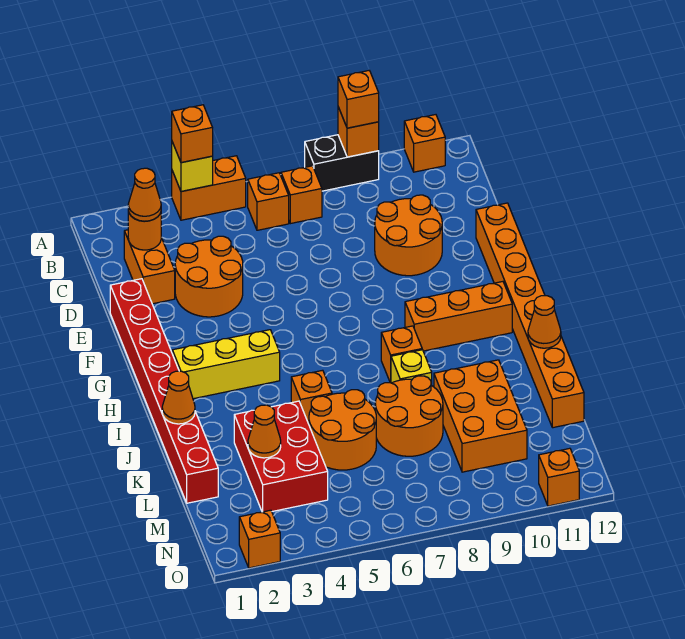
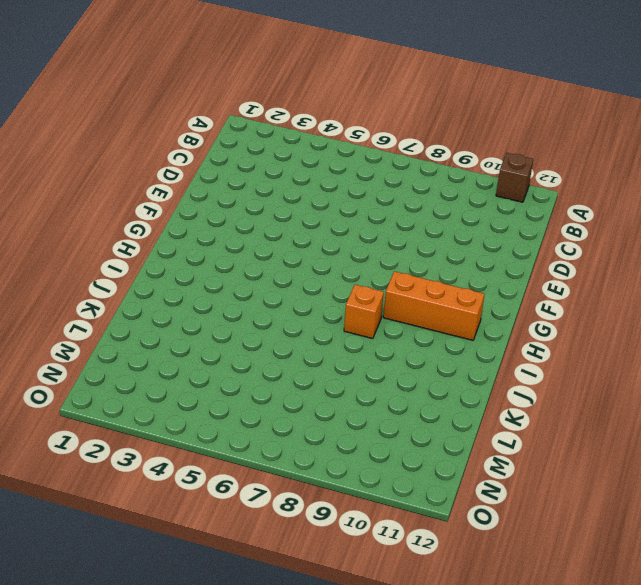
brown 1x1 brick [496,153,533,202] -> orange 1x1 brick [404,115,445,172]
none -> orange 1x2 brick [172,156,246,220]
none -> black 1x2 brick [305,135,379,191]
none -> orange 1x1 brick [248,173,289,230]
none -> orange 1x1 brick [281,166,322,224]

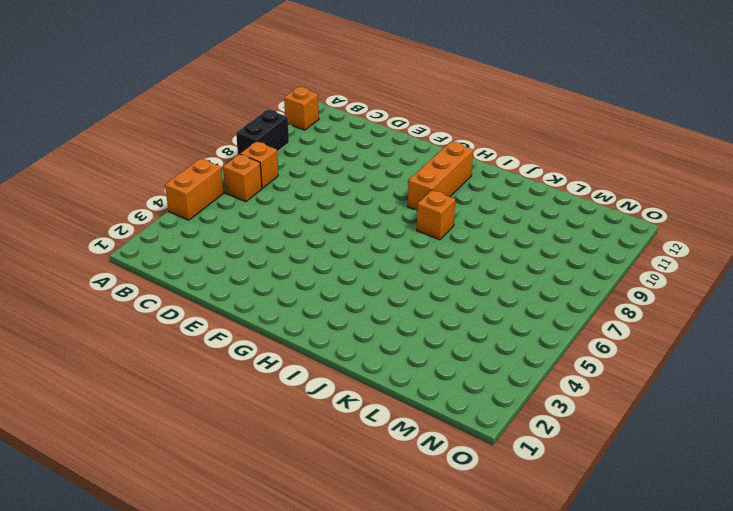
none -> orange 1x2 brick [124,230,175,304]
none -> orange 2x2 round brick [175,236,243,317]
none -> orange 2x2 round brick [375,195,442,276]
none -> red 1x8 brick [110,279,218,503]

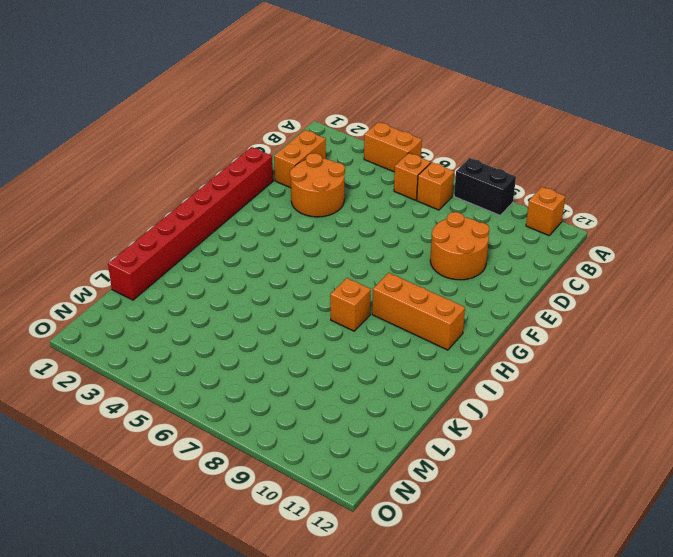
none -> orange 1x8 brick [476,203,584,428]
none -> yellow 1x3 brick [172,330,280,399]
none -> orange 1x1 brick [291,370,332,424]
none -> yellow 1x1 brick [391,350,432,385]

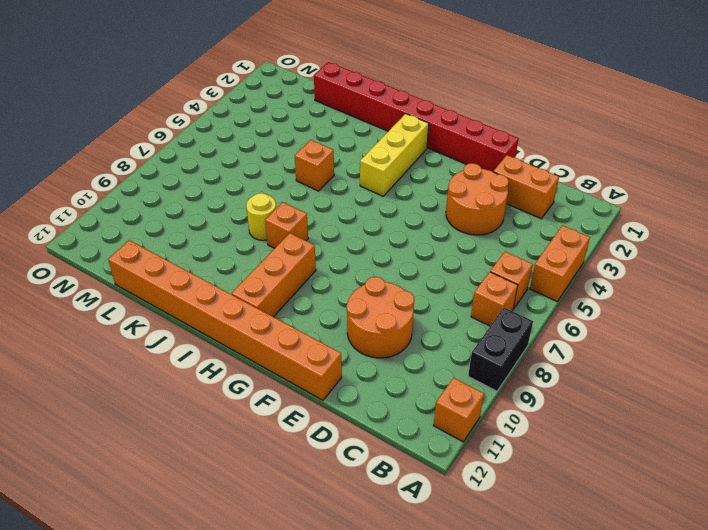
yellow 1x1 round brick [246,193,276,240] -> yellow 1x1 brick [391,350,432,385]
none -> red 2x3 brick [234,401,328,512]
none -> orange 2x2 round brick [309,390,376,470]
none -> orange 2x2 round brick [375,376,443,456]
none -> orange 2x3 brick [434,360,527,472]

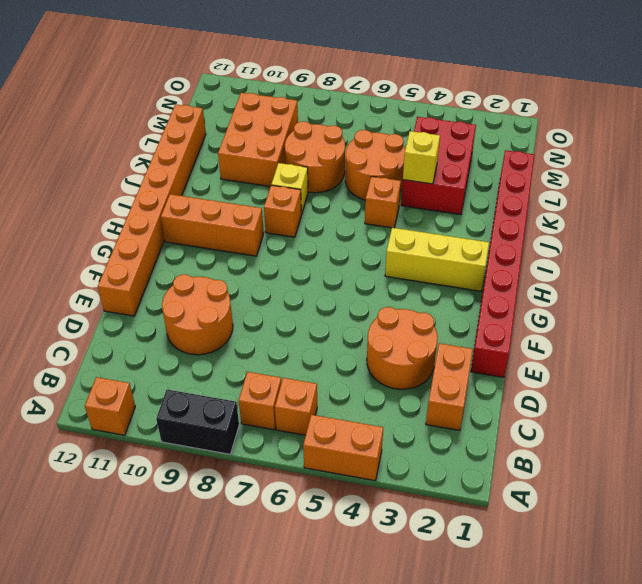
yellow 1x1 brick [403,131,440,184] -> yellow 1x1 brick moved to [172,142,213,191]
none -> orange 1x1 brick [239,510,280,568]
none -> orange 1x1 brick [539,448,579,506]
none -> orange 1x1 brick [338,107,379,157]
none -> orange 1x1 round brick [128,210,162,250]

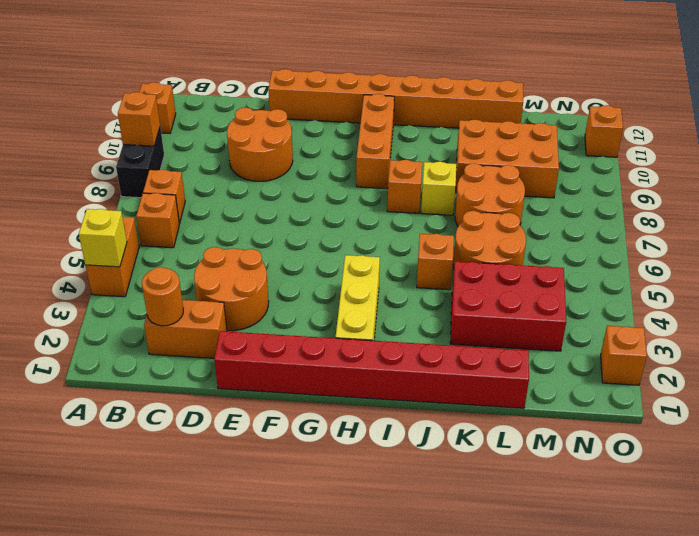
none -> orange 1x1 cone [162,371,195,424]
none -> orange 1x1 cone [528,296,561,348]
none -> orange 1x1 cone [248,405,281,458]
none -> orange 1x1 brick [172,105,213,163]

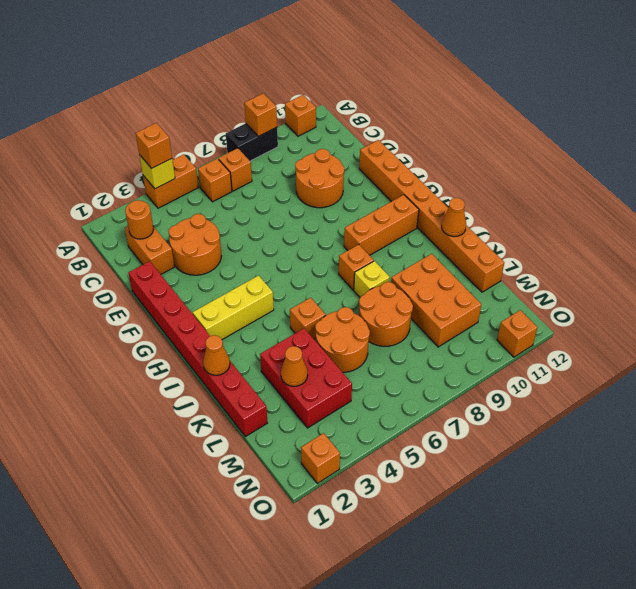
none -> orange 1x1 brick [338,71,379,128]
none -> orange 1x1 cone [128,168,161,221]

